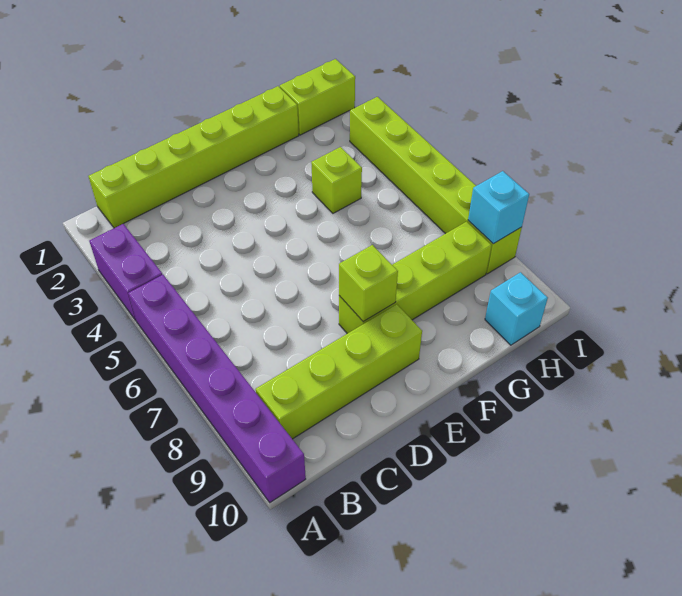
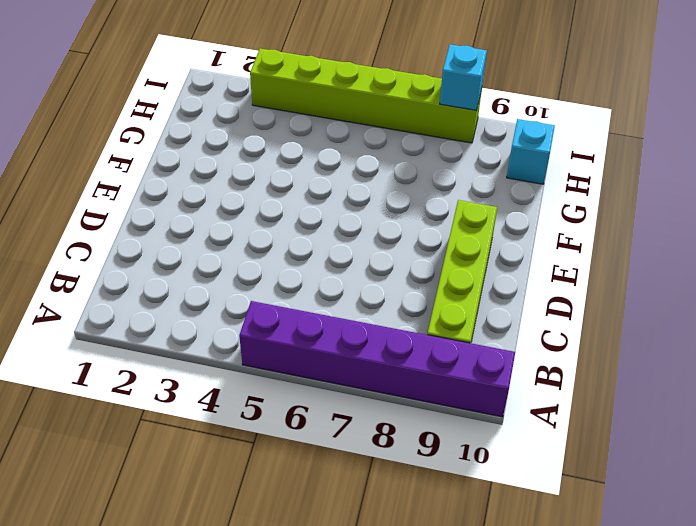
none -> purple 1x2 brick [89,224,163,320]
none -> lime 1x6 brick [89,86,299,228]

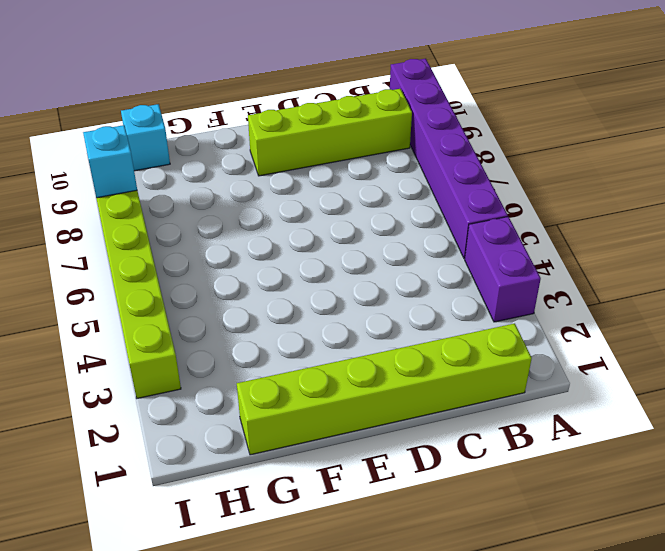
none -> lime 1x4 brick [339,222,492,334]
none -> lime 1x1 brick [311,147,362,213]

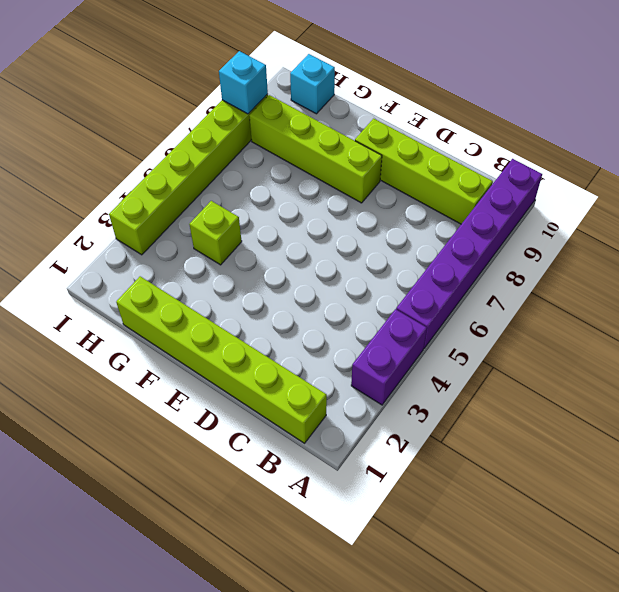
none -> lime 1x2 brick [280,59,355,135]
none -> lime 1x1 brick [339,245,398,322]

